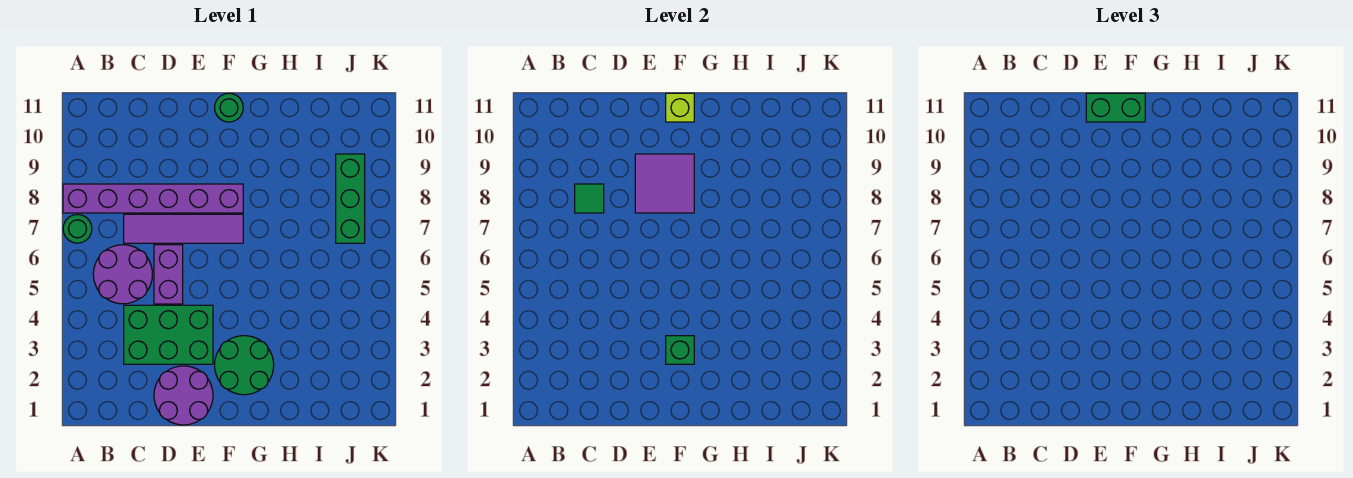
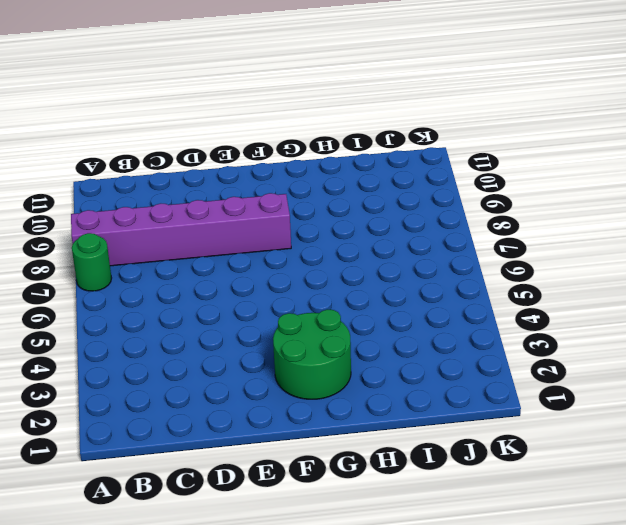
none -> purple 2x2 round brick [93,245,152,304]
none -> green 2x3 brick [124,305,213,364]
none -> purple 1x4 tile [124,214,243,243]

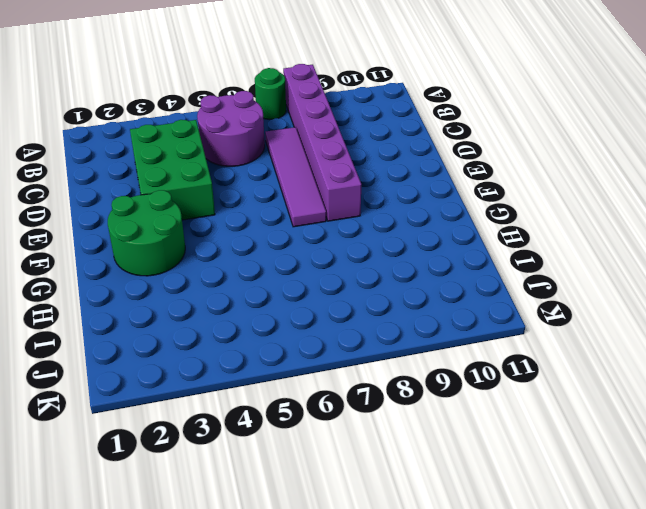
none -> purple 2x2 round brick [154,366,213,425]
none -> purple 1x2 brick [154,245,183,304]
none -> green 1x1 round brick [215,93,243,122]

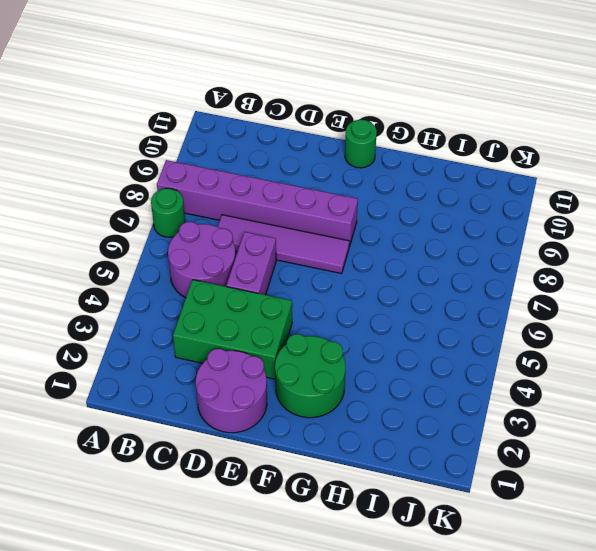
none -> green 1x3 brick [336,154,365,243]
none -> green 1x1 tile [575,184,604,213]
none -> purple 2x2 tile [635,154,694,213]

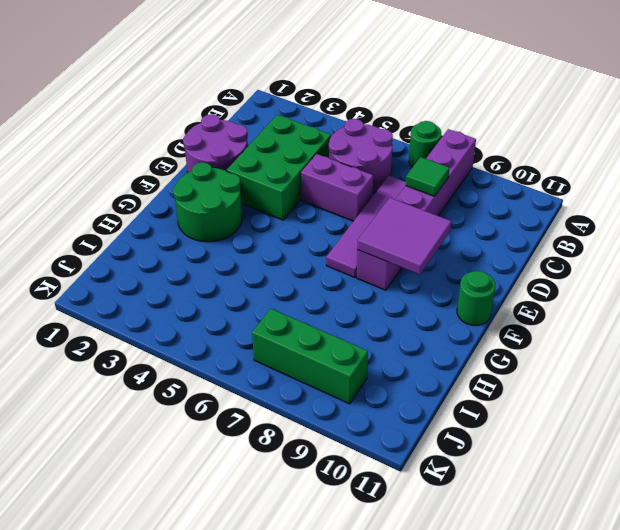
none -> green 1x1 brick [666,336,694,364]
none -> lime 1x1 brick [666,93,694,122]
none -> green 1x2 brick [1086,93,1145,122]

